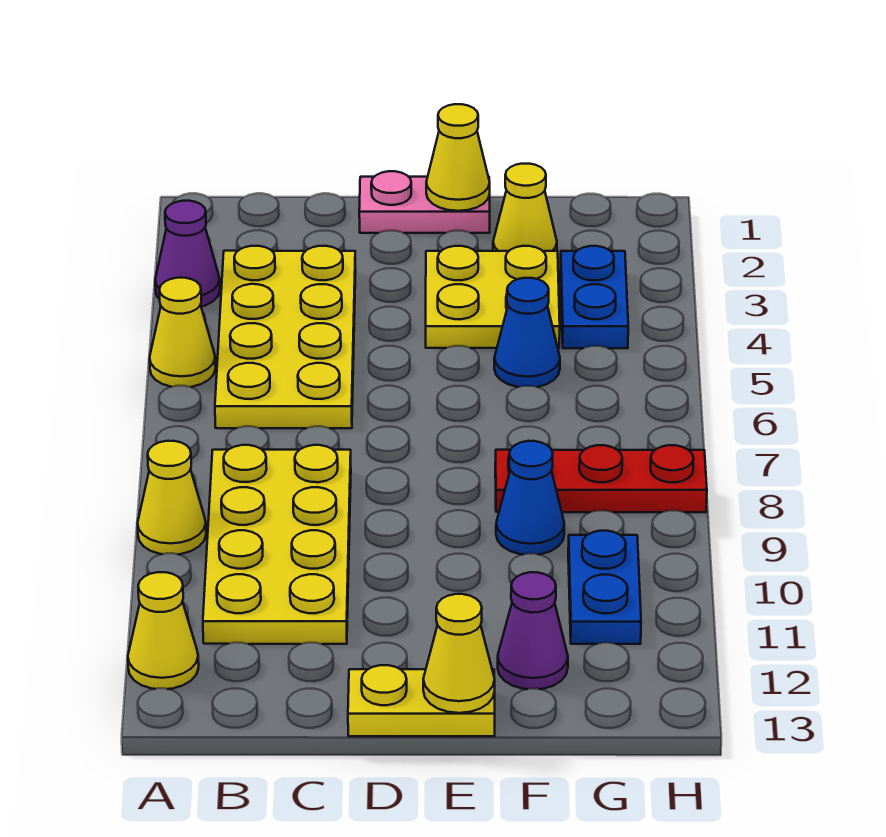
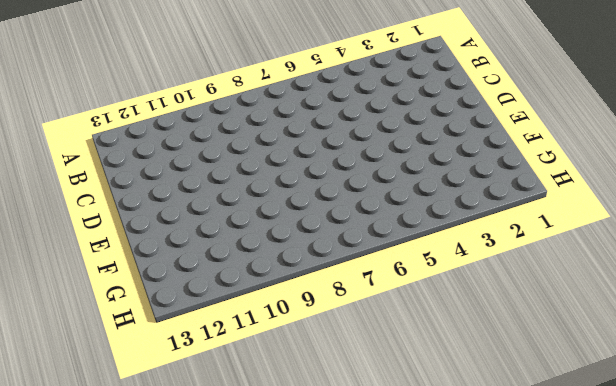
none -> purple 1x1 cone [155,201,220,307]
none -> yellow 1x1 cone [150,278,216,387]
none -> yellow 1x1 cone [138,441,206,554]

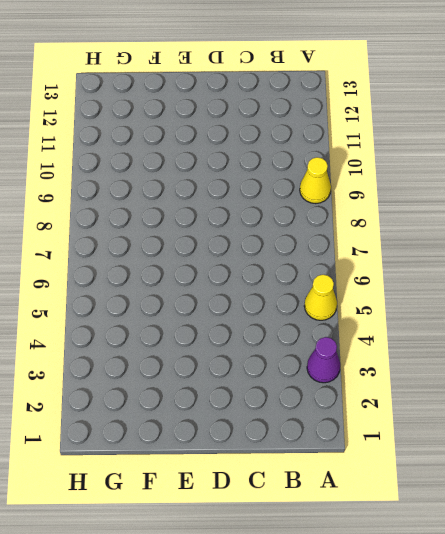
none -> yellow 1x1 cone [128,572,199,689]
none -> yellow 2x4 plate [215,246,356,428]
none -> yellow 2x4 plate [203,445,351,644]

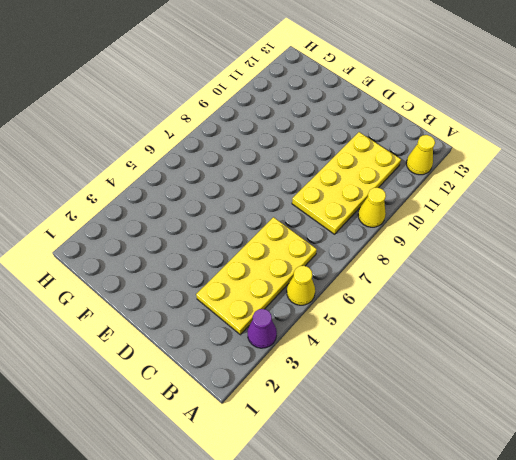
none -> pink 1x2 plate [359,171,490,233]
none -> yellow 1x2 plate [348,665,495,736]
none -> yellow 2x2 plate [426,246,560,348]

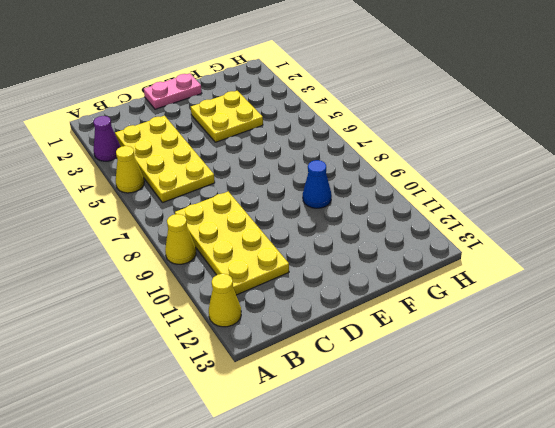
none -> yellow 1x2 plate [348,665,495,736]
none -> yellow 1x1 cone [493,164,557,251]
none -> blue 1x1 cone [494,278,560,387]

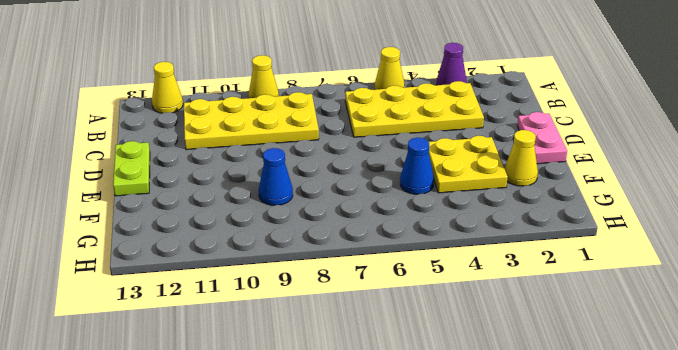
lime 1x2 plate [113,141,150,196] -> yellow 1x2 plate [348,665,495,736]
none -> red 1x3 plate [495,445,707,512]
none -> purple 1x1 cone [498,572,568,689]
none -> blue 1x2 plate [561,246,628,348]

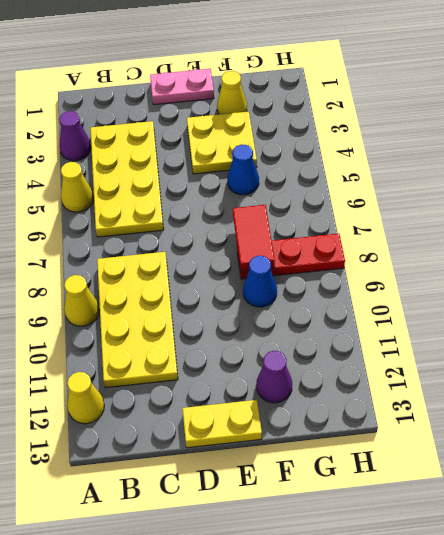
red 1x2 tile [233,205,275,271] -> none
none -> blue 1x2 plate [561,246,628,348]
none -> blue 1x2 plate [568,531,641,644]
none -> yellow 1x1 cone [426,104,490,211]

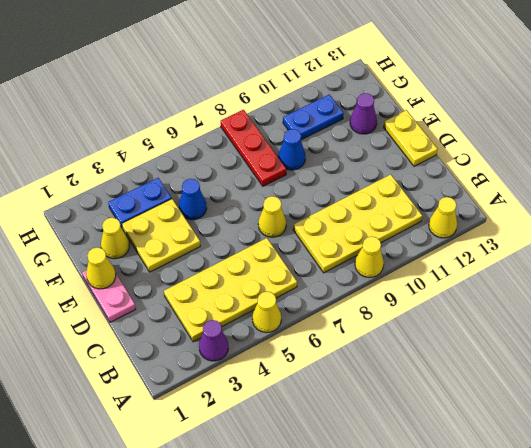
yellow 1x1 cone [258,196,286,237] -> yellow 1x1 cone moved to [423,594,495,713]

